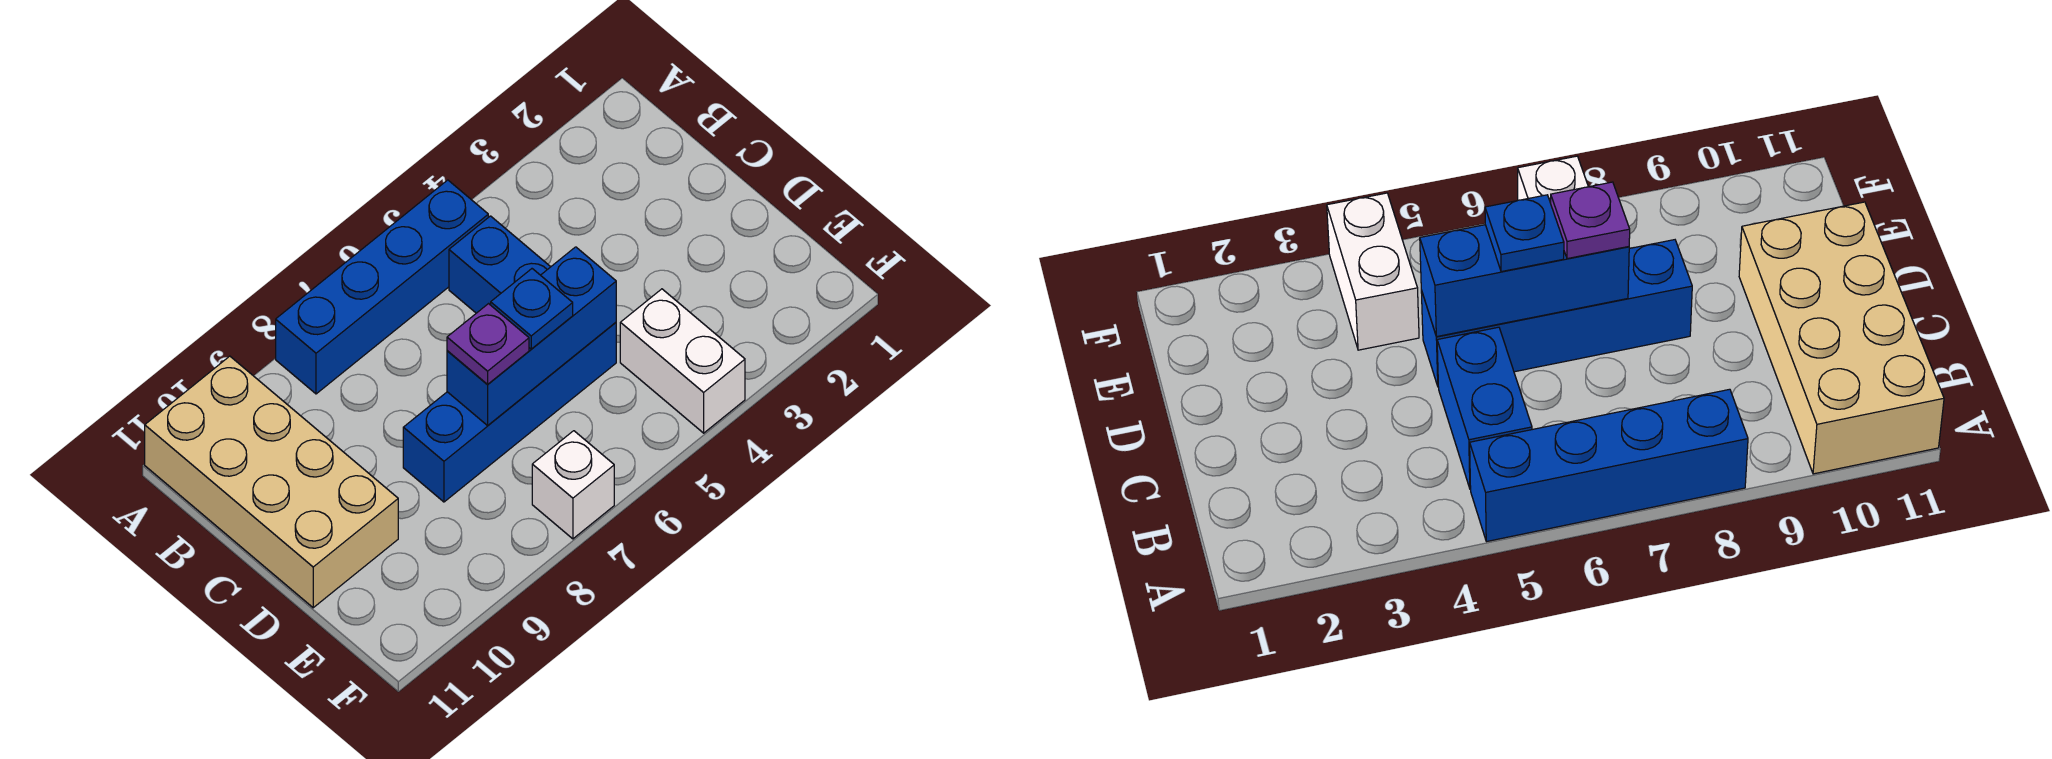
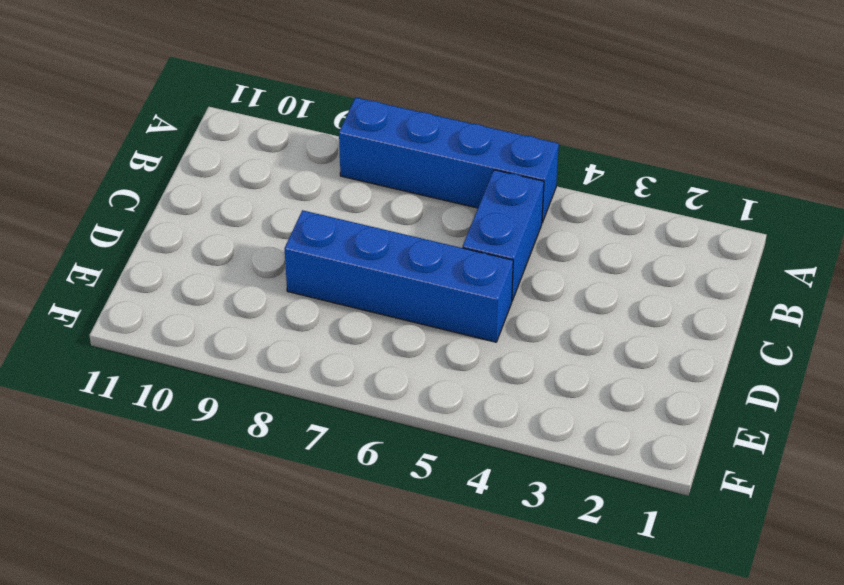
none -> tan 2x4 brick [145,356,398,608]
none -> white 1x2 brick [620,289,745,433]

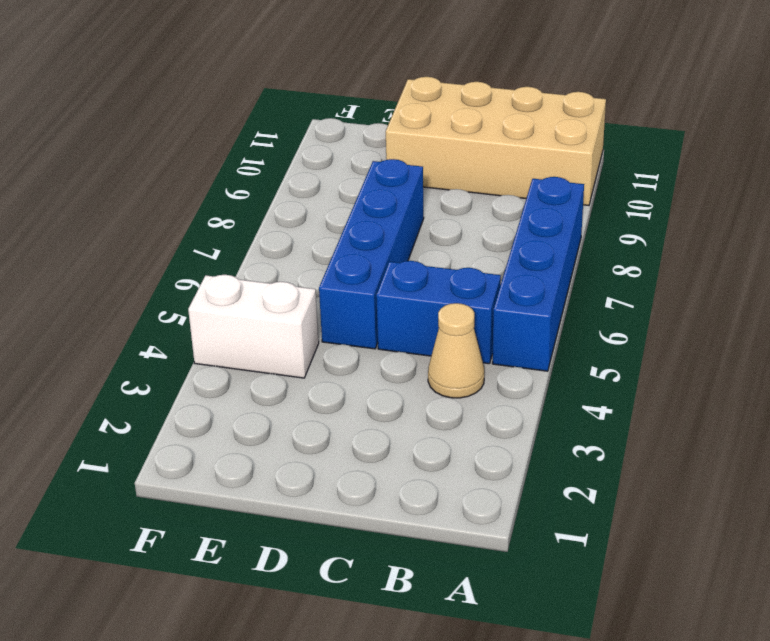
tan 1x1 cone [428,303,484,398] -> none
none -> white 1x1 brick [532,431,614,539]
none -> blue 1x3 brick [447,247,616,425]

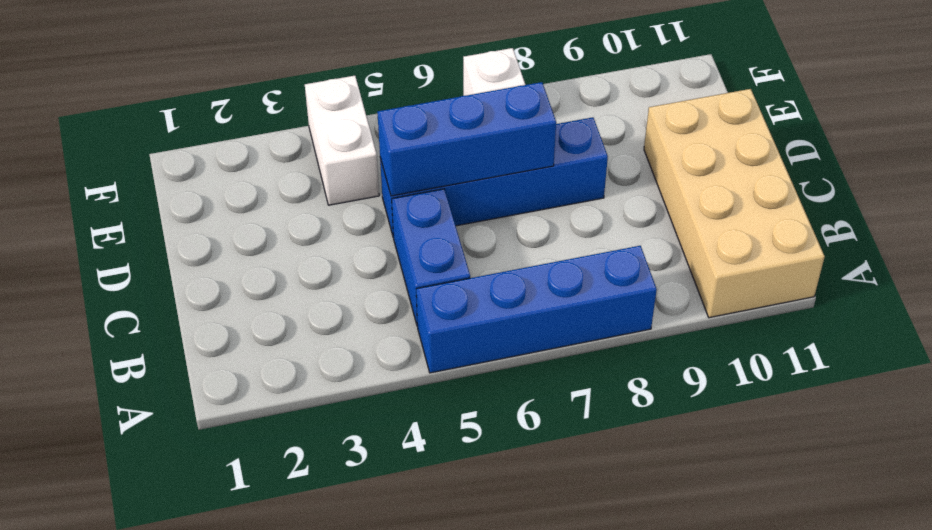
none -> blue 1x1 plate [491,269,573,349]
none -> purple 1x1 plate [447,304,529,384]

